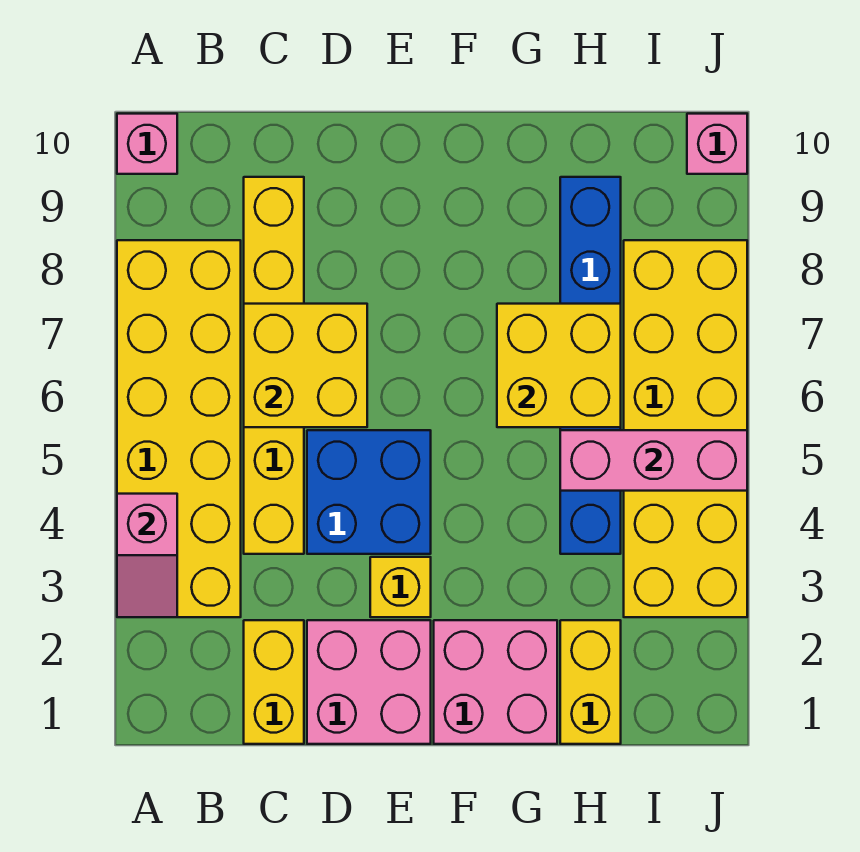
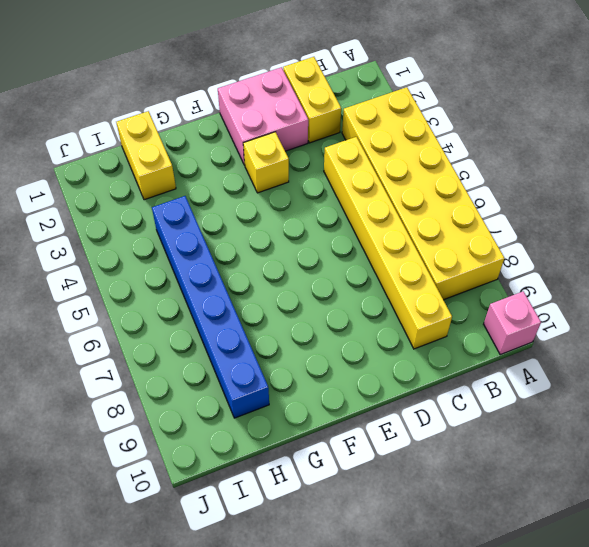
none -> blue 2x2 brick [307,430,431,554]
none -> pink 2x2 brick [434,620,557,744]
none -> yellow 2x6 brick [624,240,747,617]

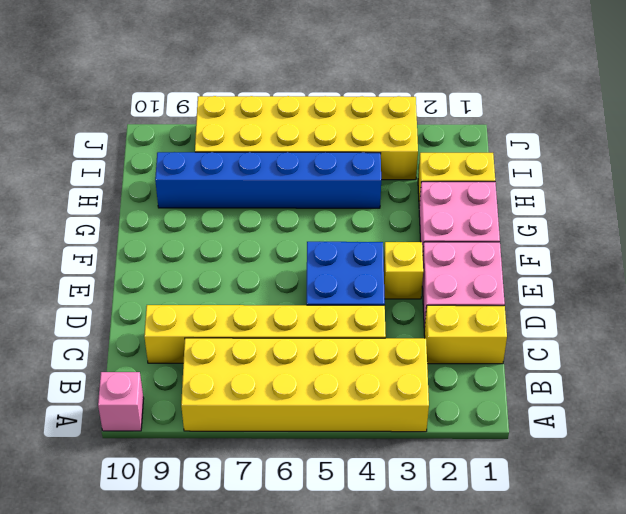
none -> pink 1x1 brick [687,114,747,174]
none -> pink 1x2 slope [117,494,177,617]
none -> yellow 2x2 brick [244,304,367,427]

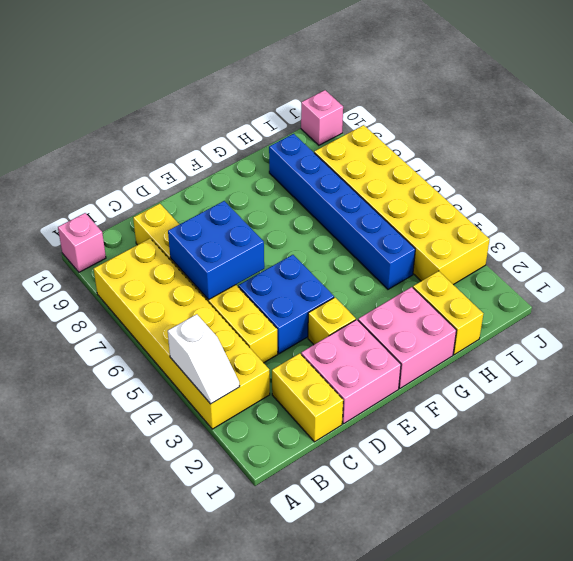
white 1x2 slope [168,314,240,404] -> pink 1x2 slope [117,494,177,617]
blue 2x2 brick [168,201,264,300] -> yellow 2x2 brick [244,304,367,427]
none -> yellow 2x2 brick [497,304,621,427]
none -> pink 1x3 brick [560,430,747,491]

